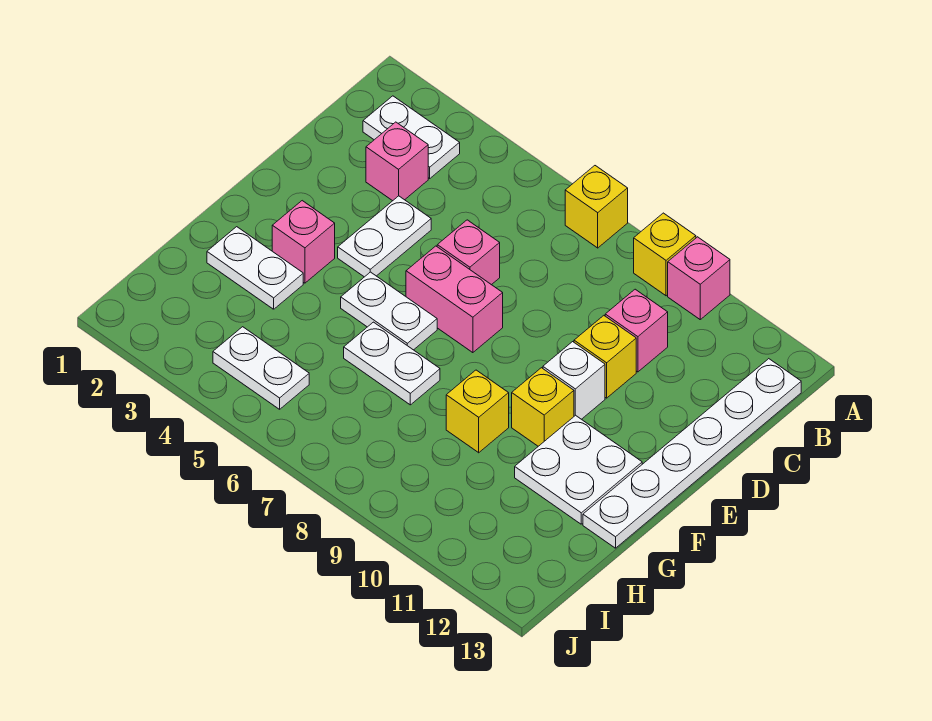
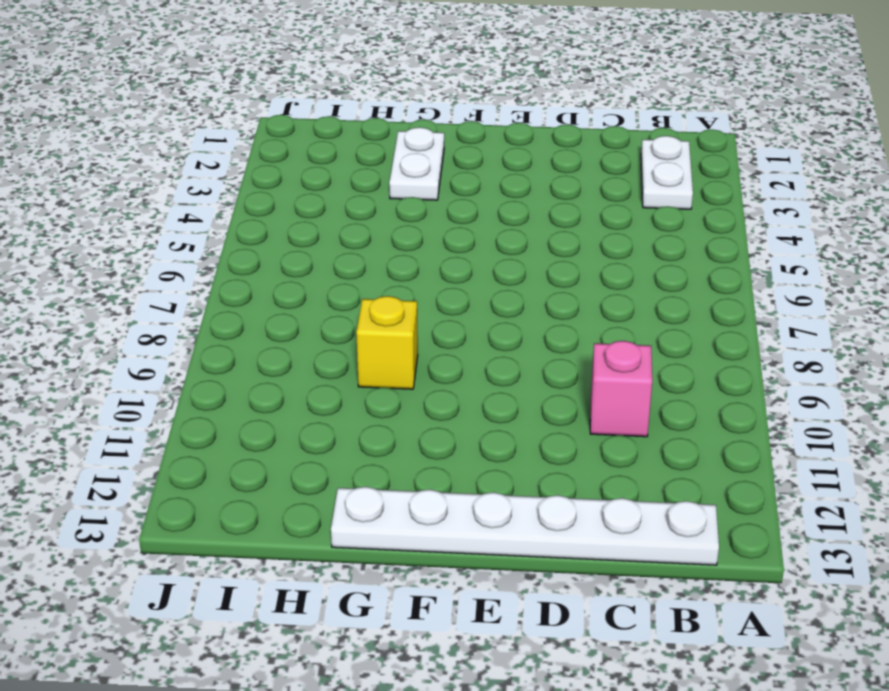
none -> yellow 1x1 brick [565,166,628,248]
none -> yellow 1x1 brick [634,213,696,296]
none -> pink 1x1 brick [668,237,730,319]

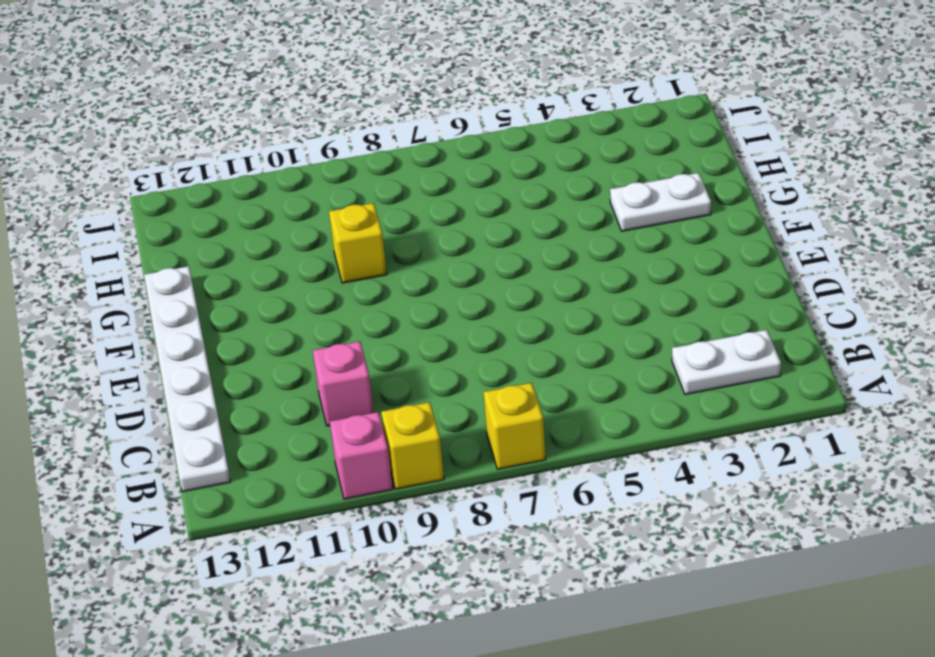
none -> pink 1x1 brick [366,122,428,201]
none -> white 1x2 plate [338,196,431,277]
none -> pink 1x1 brick [437,220,500,285]

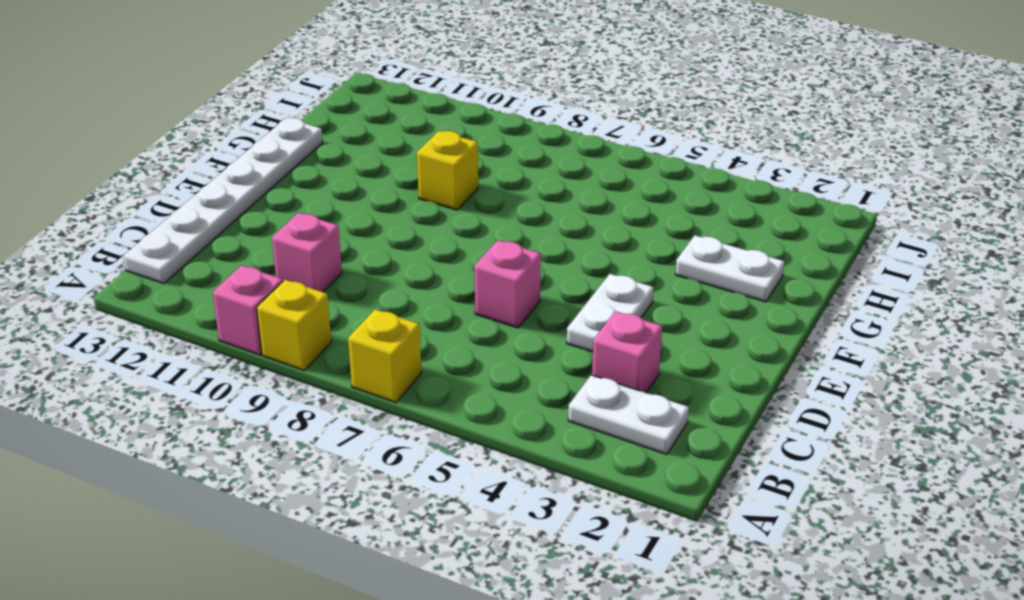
none -> yellow 1x1 brick [574,316,636,398]
none -> pink 1x2 brick [406,246,503,353]
none -> white 1x1 brick [543,342,605,419]

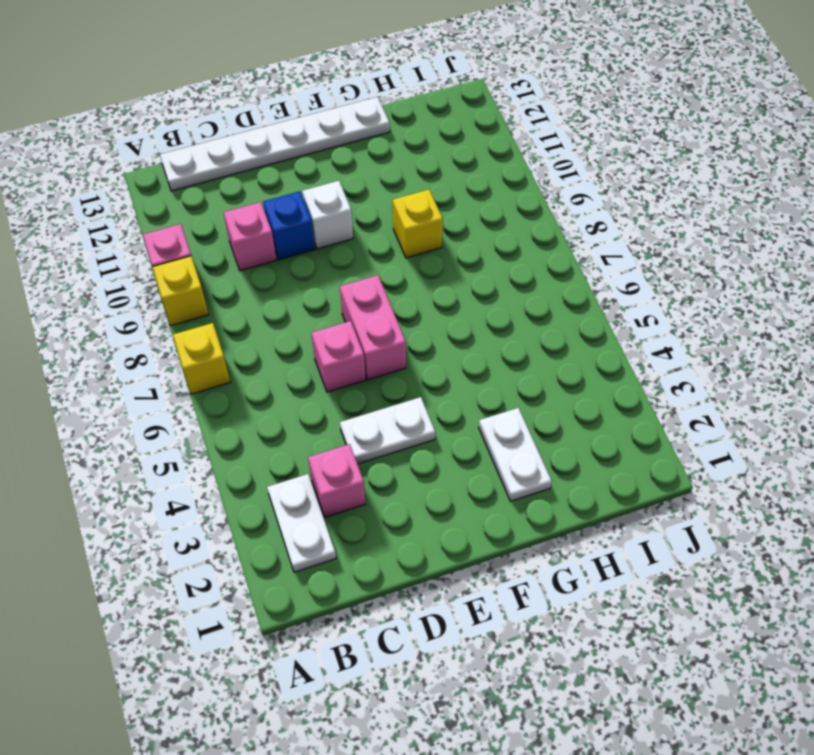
blue 1x1 brick [263,191,315,260] -> yellow 1x1 brick [574,316,636,398]
none -> pink 1x1 brick [272,201,335,283]
none -> white 1x2 plate [341,272,437,350]
none -> yellow 1x1 brick [512,368,574,446]

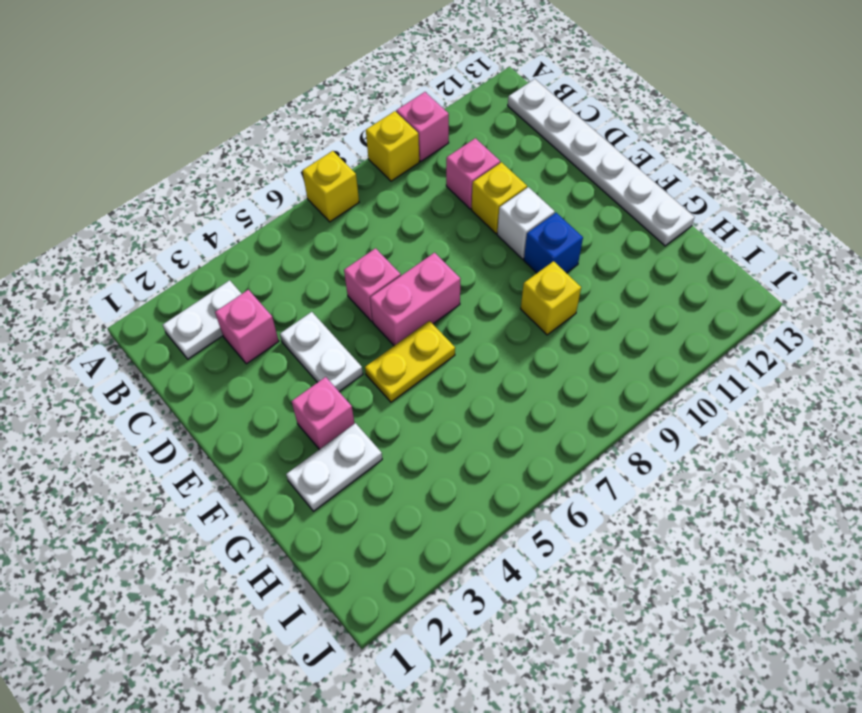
yellow 1x2 plate [365,321,455,402] -> white 1x2 plate [341,272,437,350]
blue 1x1 brick [524,213,583,273] -> yellow 1x1 brick [512,368,574,446]
none -> white 2x2 plate [515,415,642,524]
none -> white 1x2 plate [344,322,440,405]
none -> white 1x2 plate [213,327,309,409]

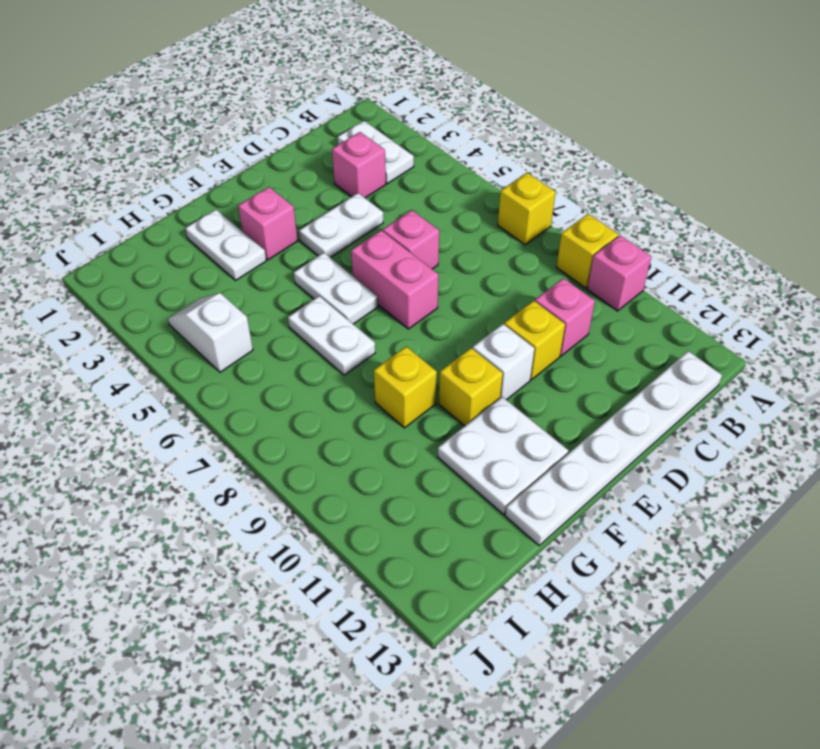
white 1x2 slope [168,293,253,372] -> white 1x2 plate [213,327,309,409]

